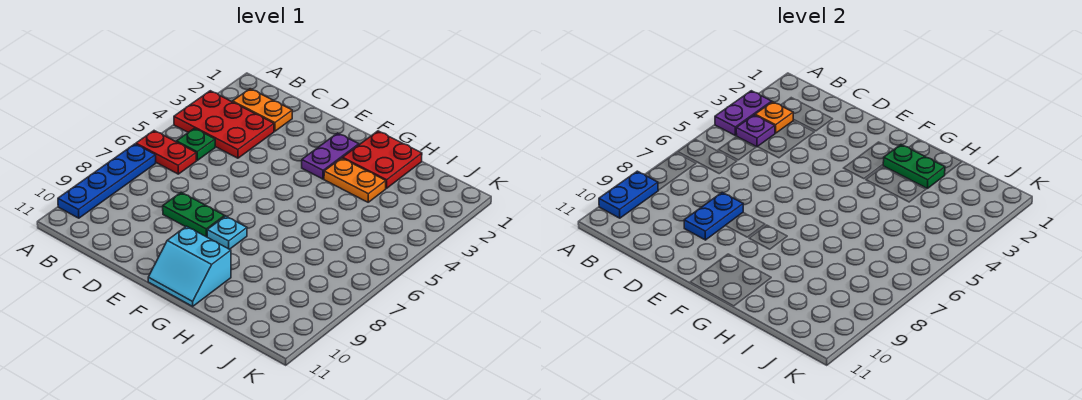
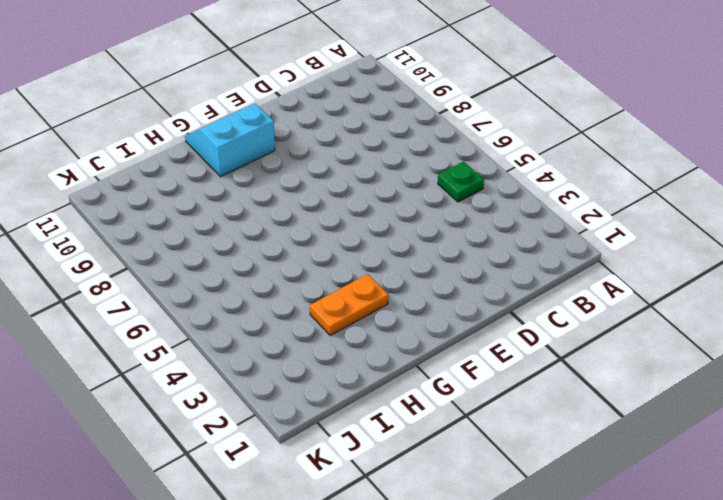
none -> red 2x3 plate [174,91,274,158]
none -> red 1x2 plate [136,131,196,174]
none -> blue 1x4 plate [58,144,156,218]

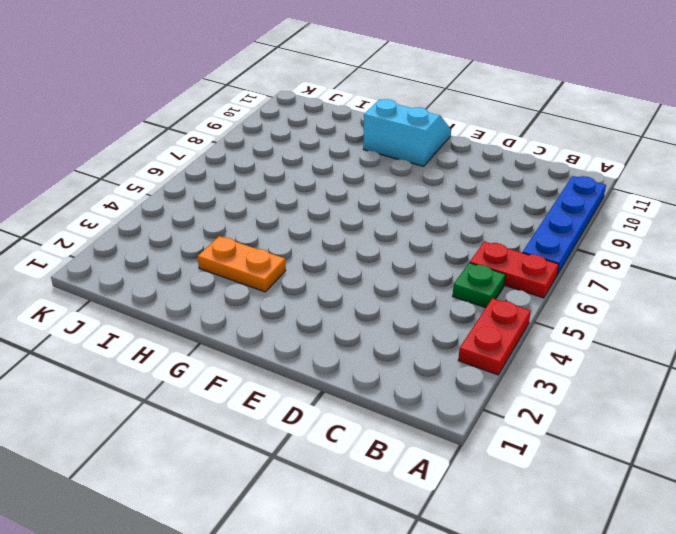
red 1x2 plate [458,298,531,375] -> red 2x3 plate [174,91,274,158]
none -> orange 1x2 plate [233,89,292,131]
none -> green 1x2 plate [163,192,225,237]
none -> purple 1x2 plate [302,133,359,179]

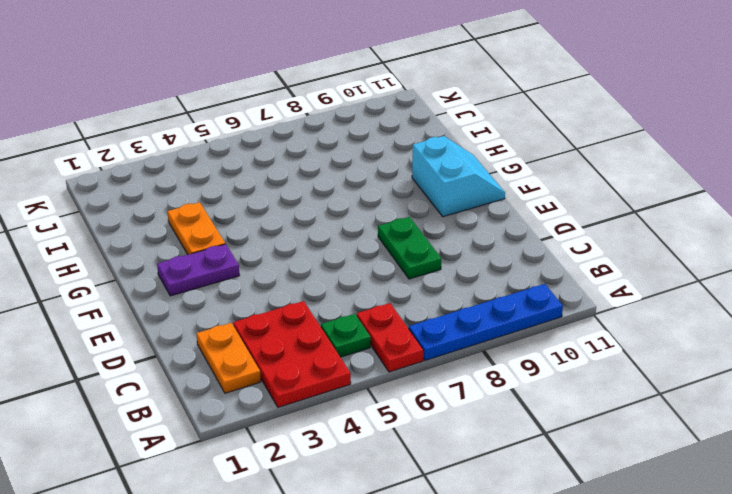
none -> cyan 1x1 plate [207,216,247,249]
none -> red 2x2 plate [343,131,422,188]
none -> purple 1x2 plate [715,91,772,136]

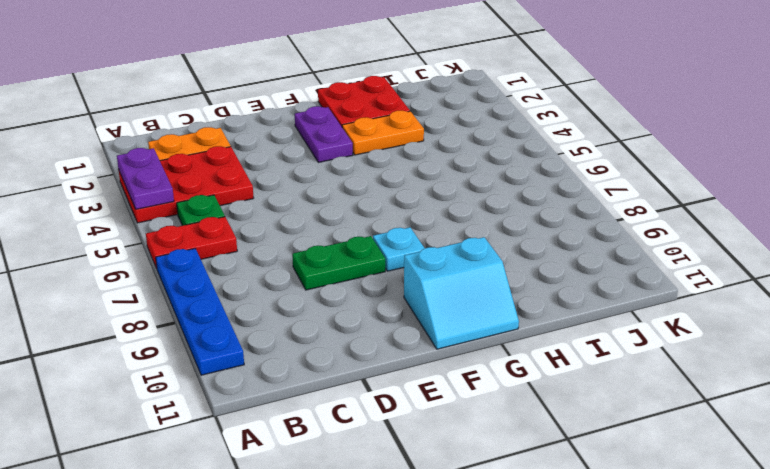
none -> blue 1x2 plate [599,171,658,218]
none -> orange 1x1 plate [755,102,793,133]
none -> purple 1x1 plate [736,115,775,147]

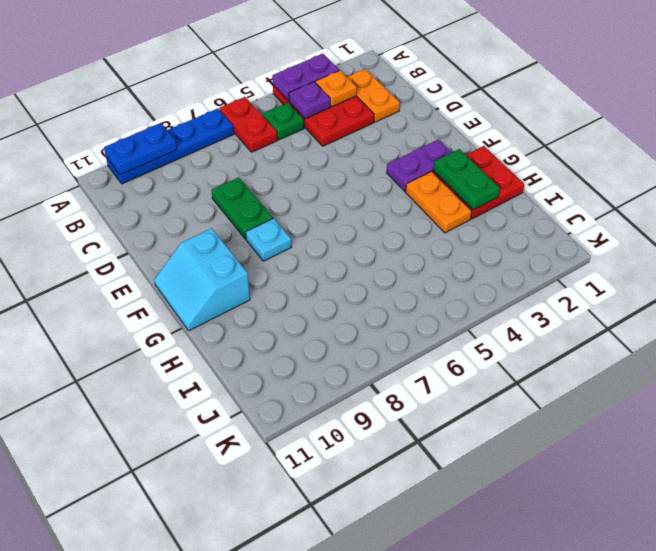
none -> blue 1x2 plate [684,192,743,240]

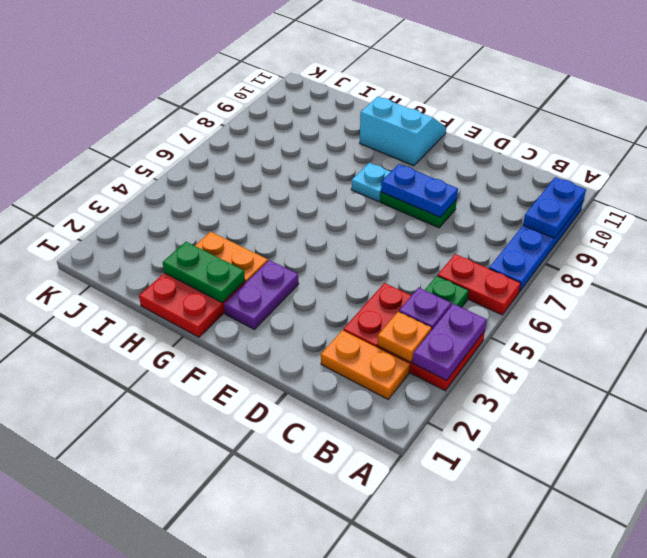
blue 1x2 plate [381,164,458,217] -> blue 1x2 plate turned to [684,192,743,240]

